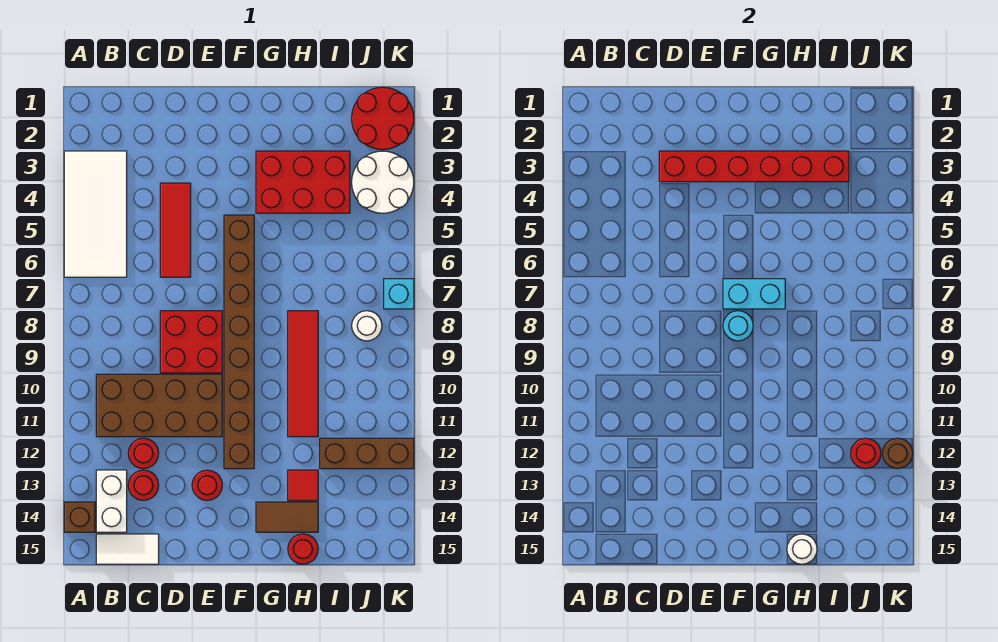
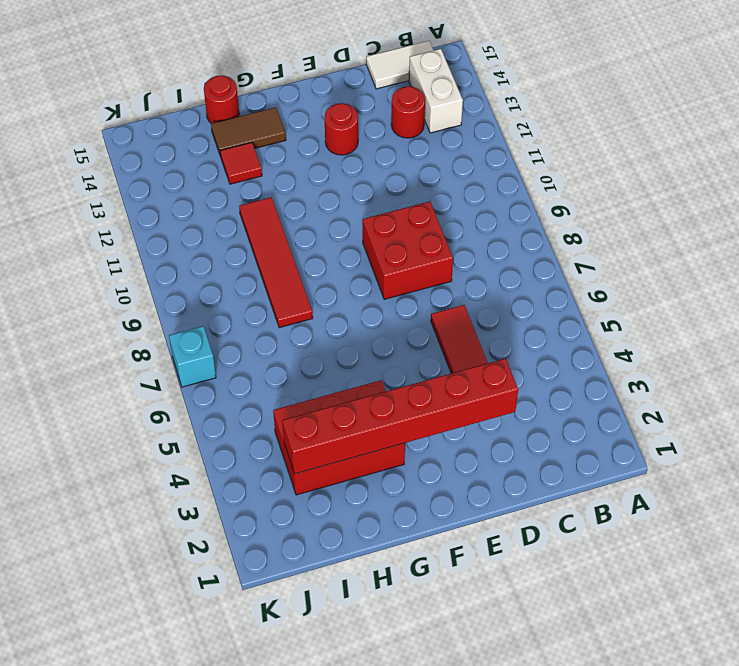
none -> white 2x4 tile [64,151,127,277]
none -> brown 1x1 brick [64,502,95,532]
none -> brown 2x4 brick [96,374,222,437]

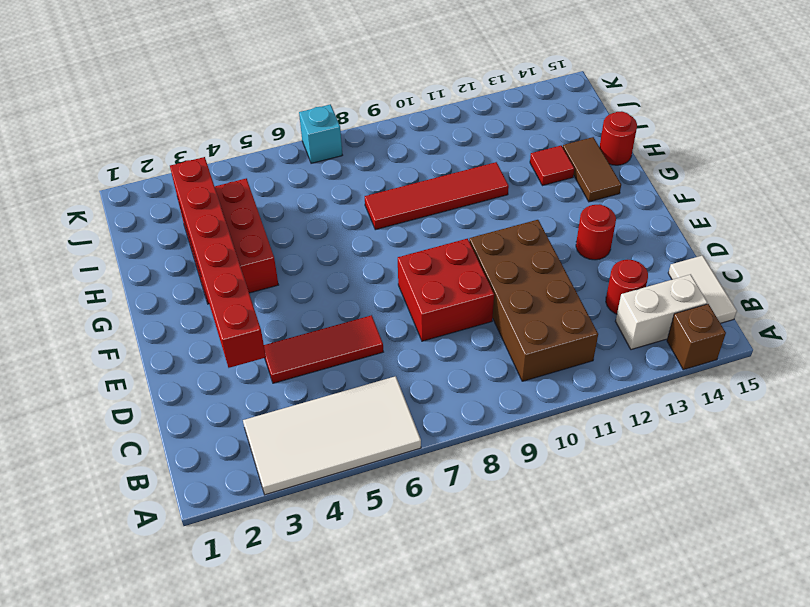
none -> red 1x1 round brick [128,438,159,469]
none -> brown 1x8 brick [224,215,254,469]
none -> brown 1x3 brick [320,438,414,469]

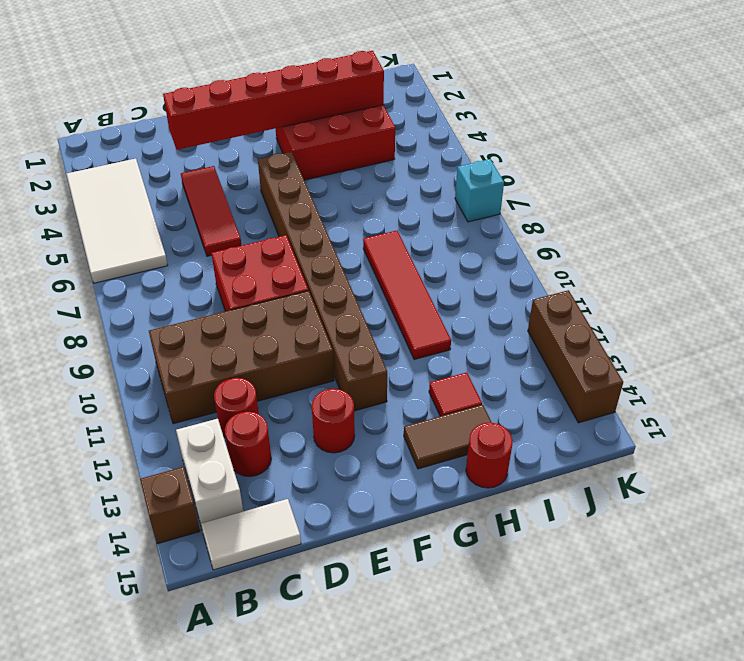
brown 1x3 brick [528,290,623,423] -> brown 1x3 brick turned to [320,438,414,469]
none -> red 2x2 round brick [352,87,414,150]
none -> white 2x2 round brick [352,151,414,213]
none -> white 1x1 round brick [352,311,382,341]

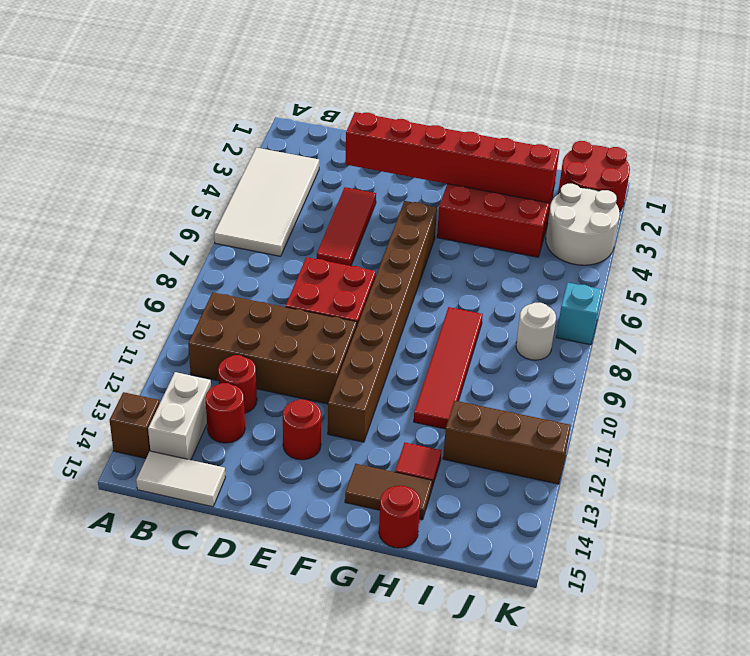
none -> cyan 1x2 brick [723,279,785,309]
none -> cyan 1x1 round brick [723,311,753,341]
none -> white 1x1 round brick [787,534,817,564]

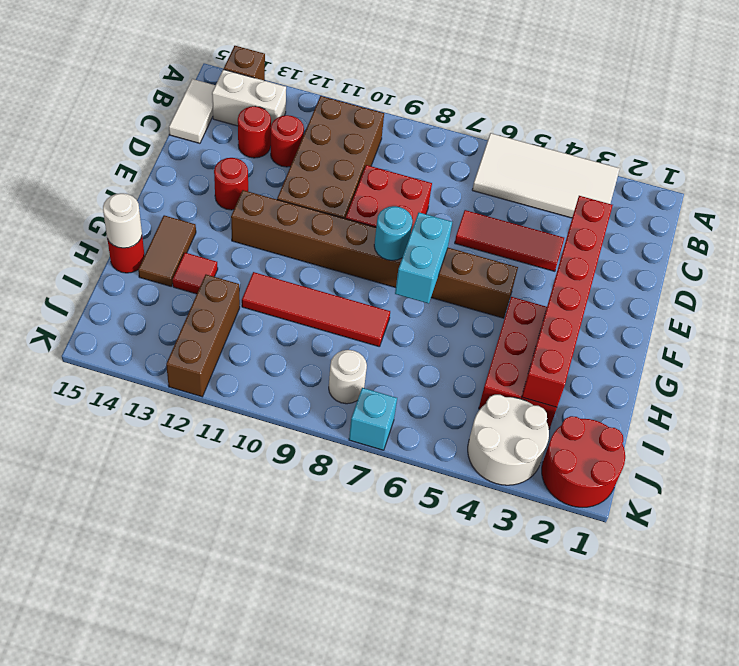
none -> red 1x1 round brick [851,438,881,469]
none -> brown 1x1 round brick [883,438,913,469]

